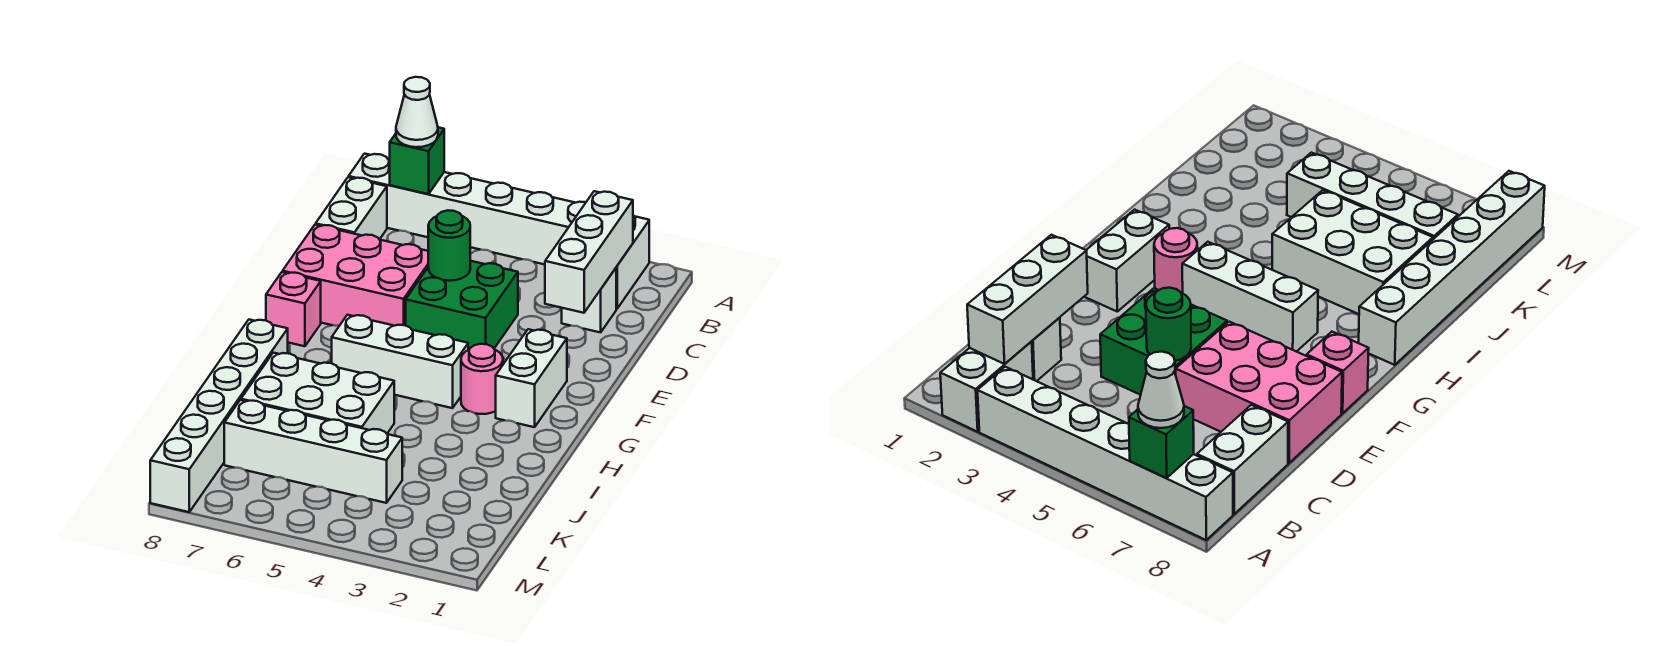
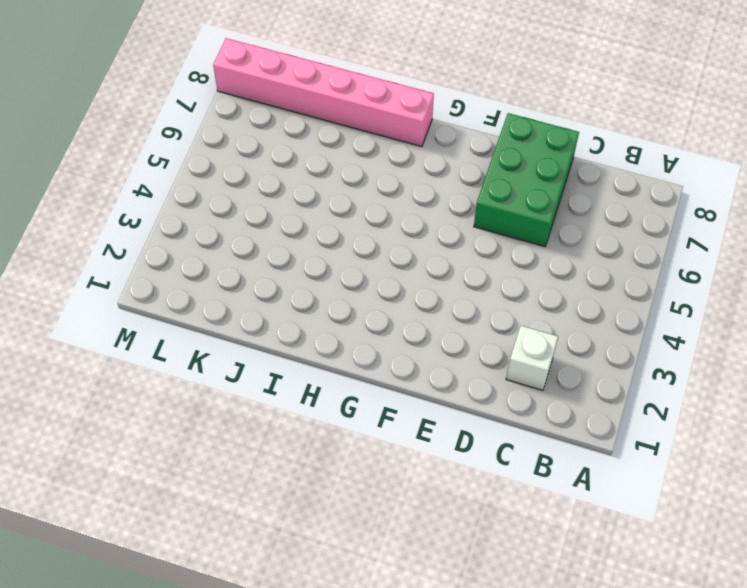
green 2x3 brick [474,113,579,247] -> pink 2x3 brick [283,225,428,326]
pink 1x6 brick [213,38,434,147] -> white 1x6 brick [150,320,288,512]
none -> white 1x2 brick [616,215,649,309]
none -> white 1x6 brick [349,154,586,264]
none -> white 1x2 brick [316,177,387,240]

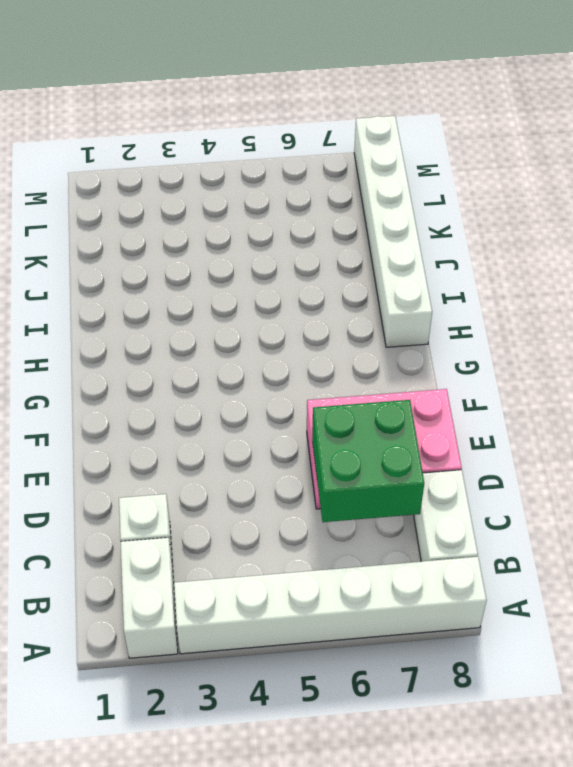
green 2x2 brick [312,400,424,522] -> green 2x2 brick moved to [406,261,518,350]
none -> white 1x2 brick [496,329,567,427]
none -> pink 1x1 brick [266,272,321,346]
none -> pink 1x1 round brick [461,344,503,414]

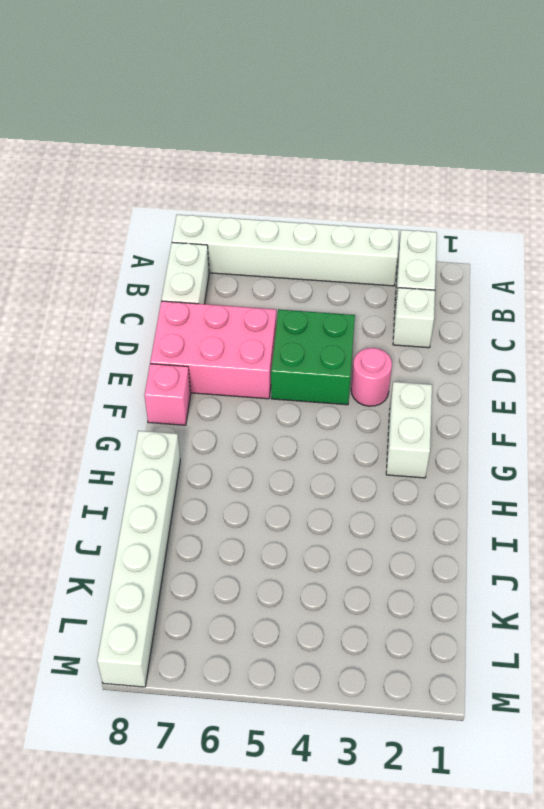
pink 1x1 round brick [351,348,392,406] -> pink 1x1 round brick moved to [461,344,503,414]
none -> white 1x3 brick [332,315,468,408]
none -> white 2x3 brick [241,353,394,434]
none -> white 1x4 brick [224,400,402,503]

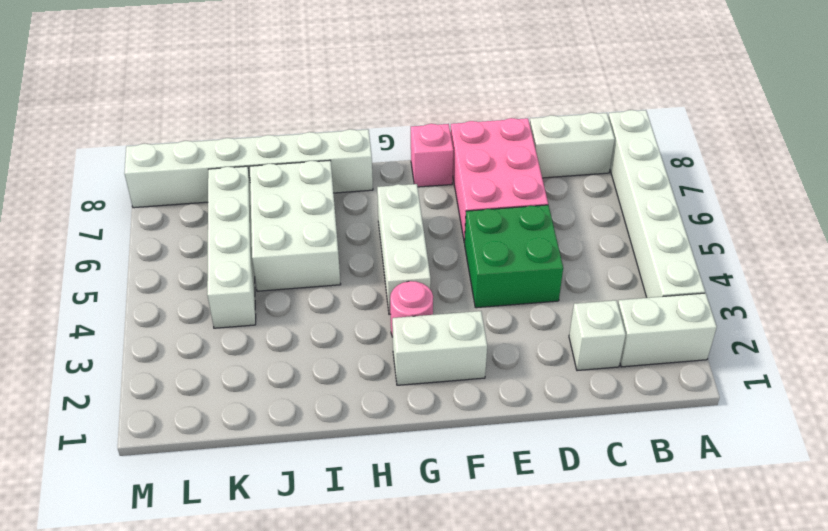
none -> green 1x1 brick [390,127,444,194]
none -> white 1x3 brick [545,191,633,313]
none -> green 1x1 round brick [428,210,470,281]

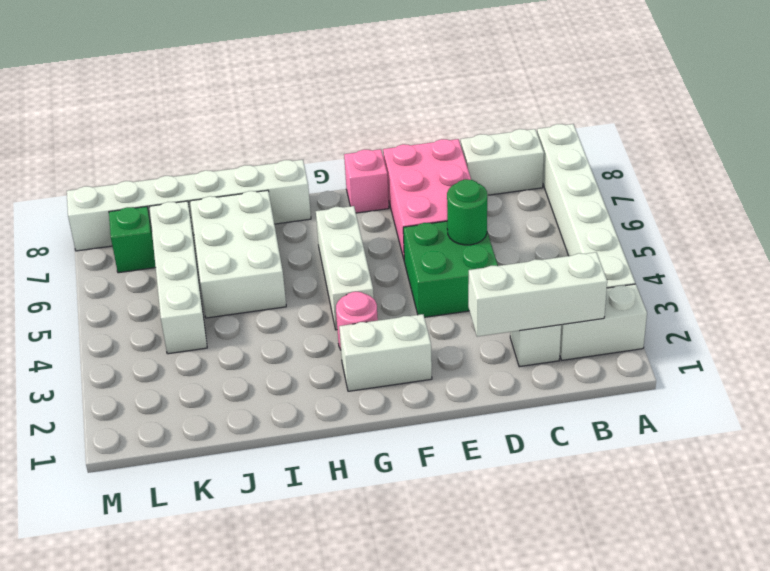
green 1x1 brick [109,207,156,273] -> green 1x1 brick moved to [390,127,444,194]
none -> white 1x1 cone [396,77,438,147]

